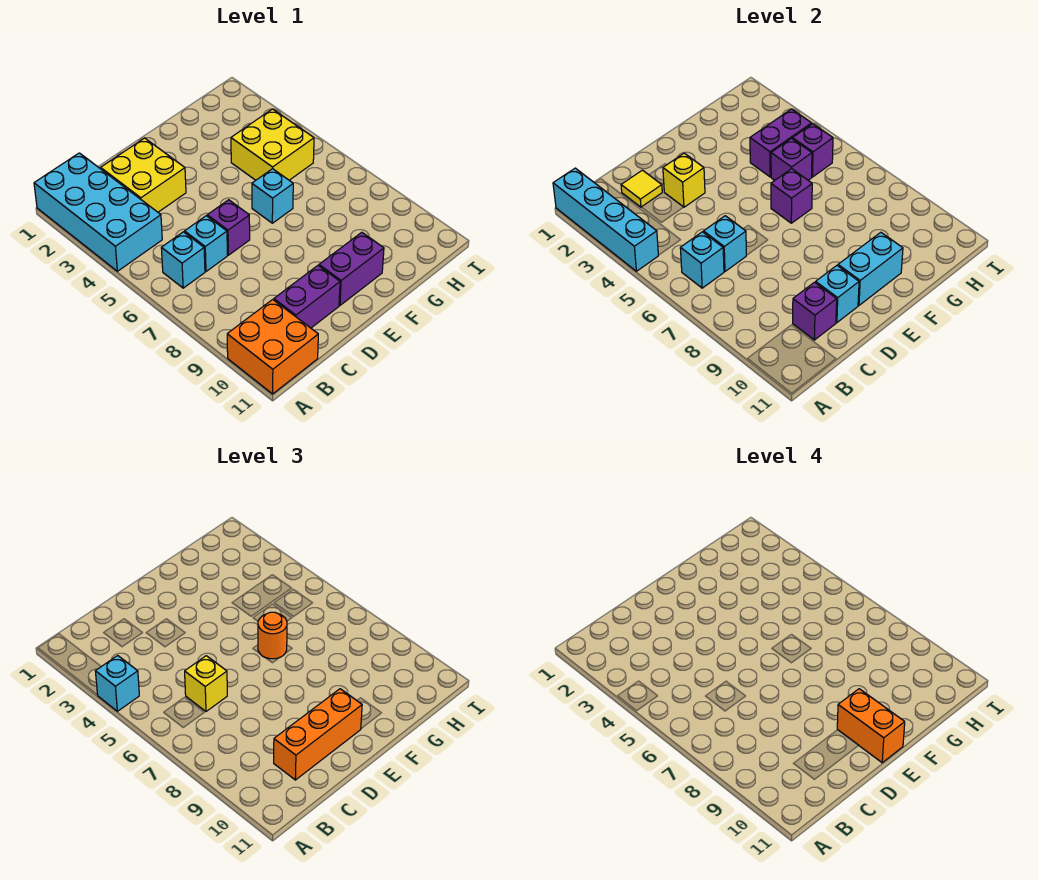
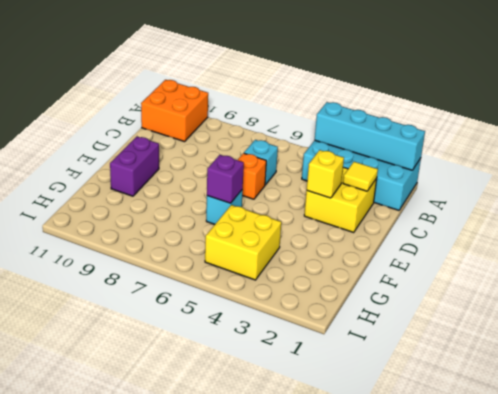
orange 1x1 brick [238,153,266,199] -> purple 1x1 brick [207,200,250,255]
none -> cyan 1x1 brick [161,232,205,288]
none -> purple 1x2 brick [274,266,340,328]
none -> cyan 1x1 brick [680,232,724,288]

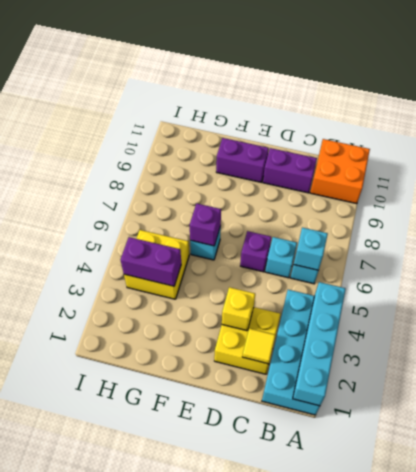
none -> cyan 1x1 brick [704,216,746,271]
none -> purple 1x1 brick [793,282,837,340]
none -> cyan 1x1 brick [816,266,859,323]

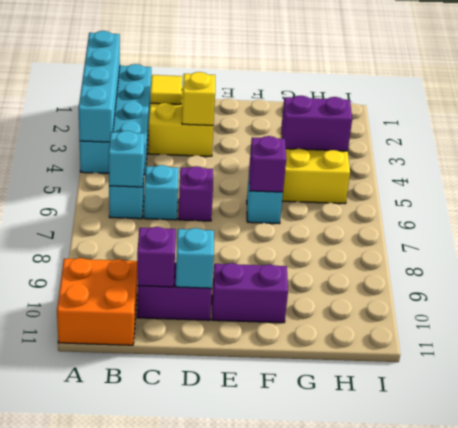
none -> cyan 1x1 brick [704,216,746,271]
none -> cyan 1x2 brick [838,232,903,305]
none -> purple 1x1 brick [771,139,812,180]

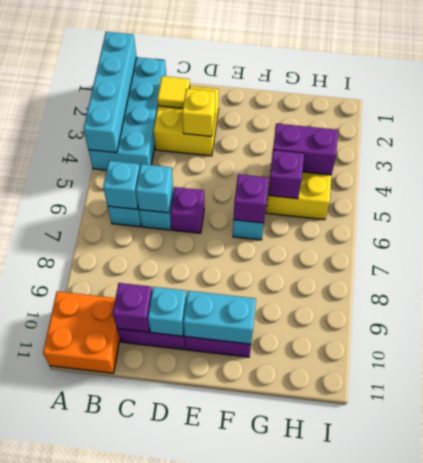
none -> purple 1x1 brick [793,124,833,177]
none -> cyan 1x1 brick [95,655,139,711]
none -> yellow 1x1 brick [185,656,227,711]

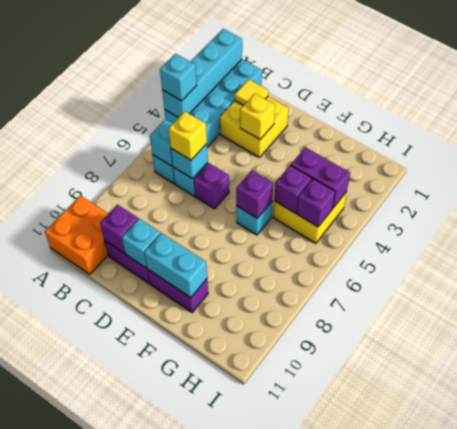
none -> orange 1x3 brick [274,689,362,780]
none -> orange 1x1 round brick [258,612,287,659]
none -> orange 1x2 brick [837,689,905,763]

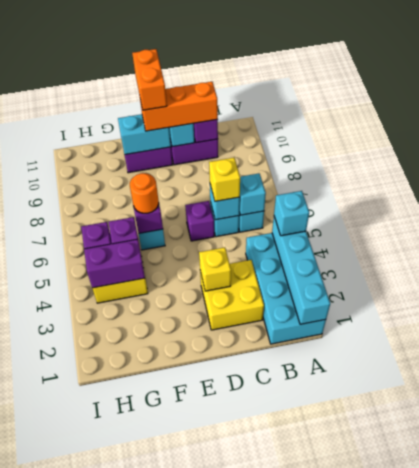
none -> orange 2x2 brick [227,300,318,394]
none -> yellow 1x1 tile [621,170,662,207]

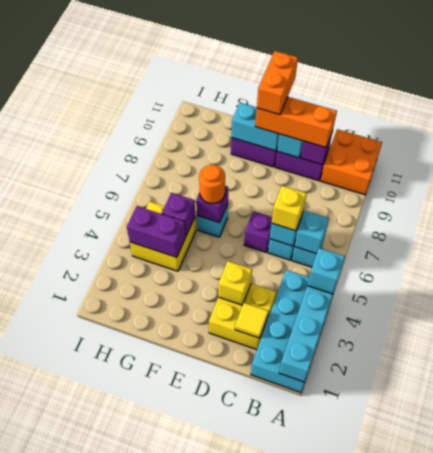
none -> purple 1x1 brick [793,124,833,177]

